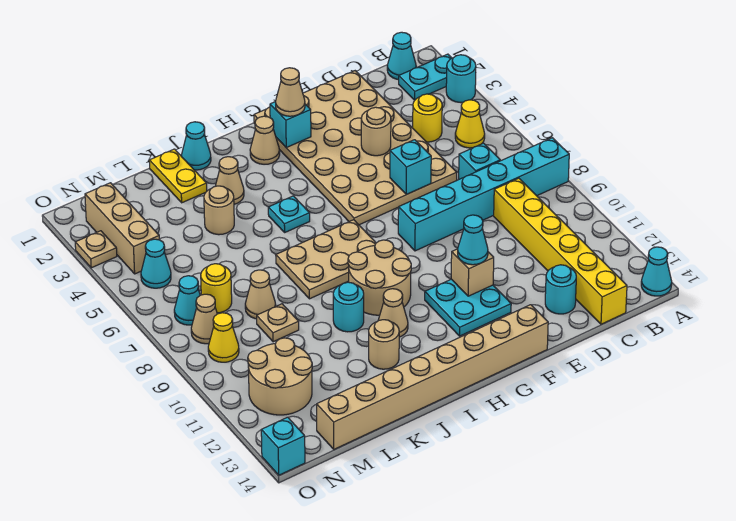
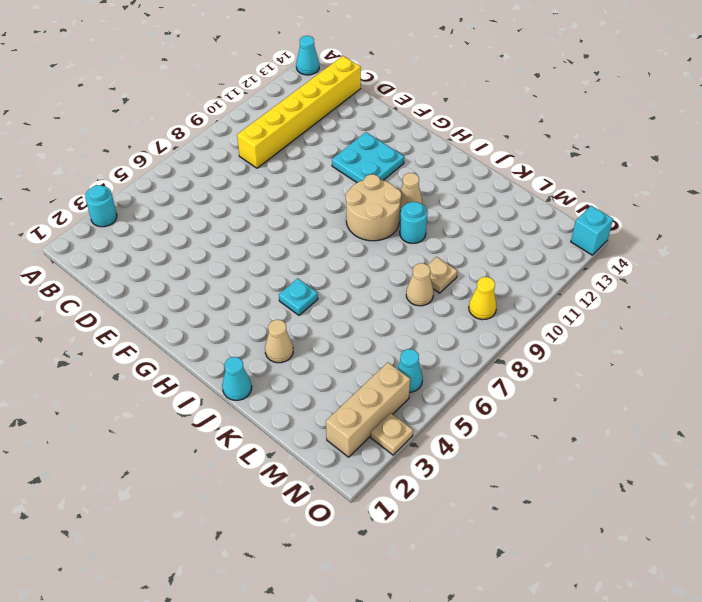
none -> cyan 1x2 plate [399,54,452,100]
none -> cyan 1x6 brick [398,138,569,251]
none -> cyan 1x1 cone [387,32,416,80]
none -> yellow 1x1 cone [455,100,485,148]

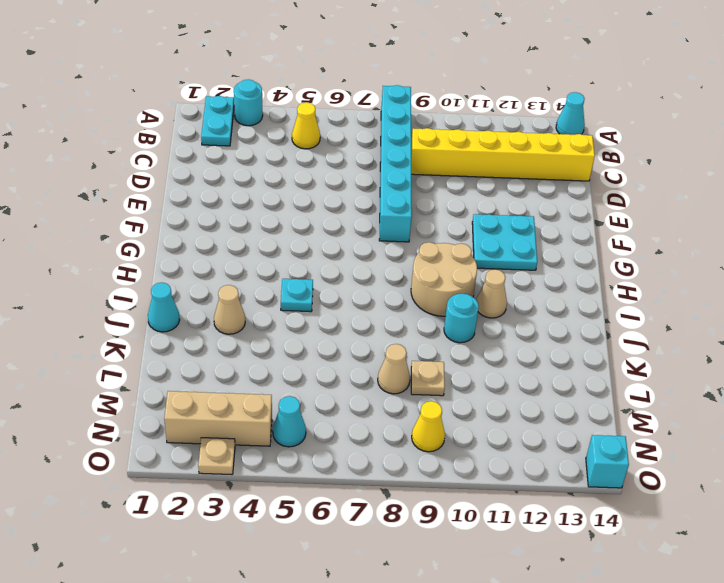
none -> cyan 1x1 cone [387,32,416,80]
none -> yellow 1x1 round brick [413,94,442,142]
none -> cyan 1x1 brick [459,143,500,179]
none -> tan 4x6 plate [254,71,457,225]

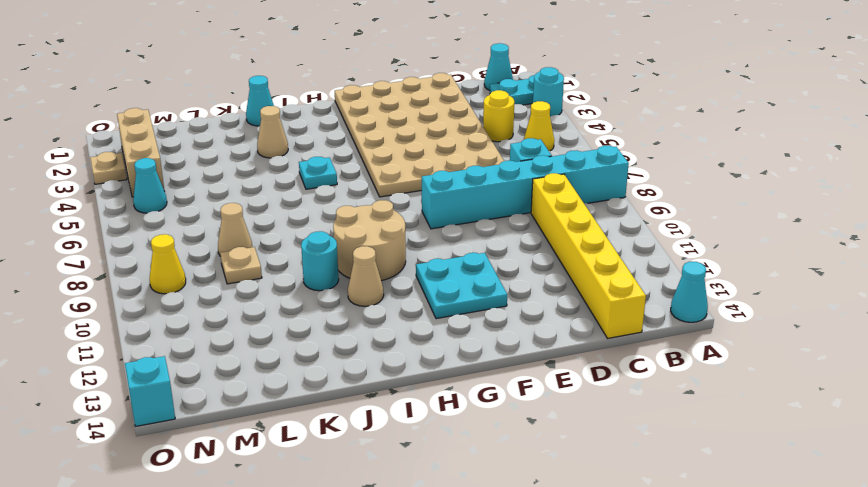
none -> cyan 1x1 round brick [545,265,576,314]
none -> tan 1x8 brick [317,305,548,449]
none -> tan 1x1 cone [250,116,280,164]
none -> tan 2x3 plate [276,220,376,299]

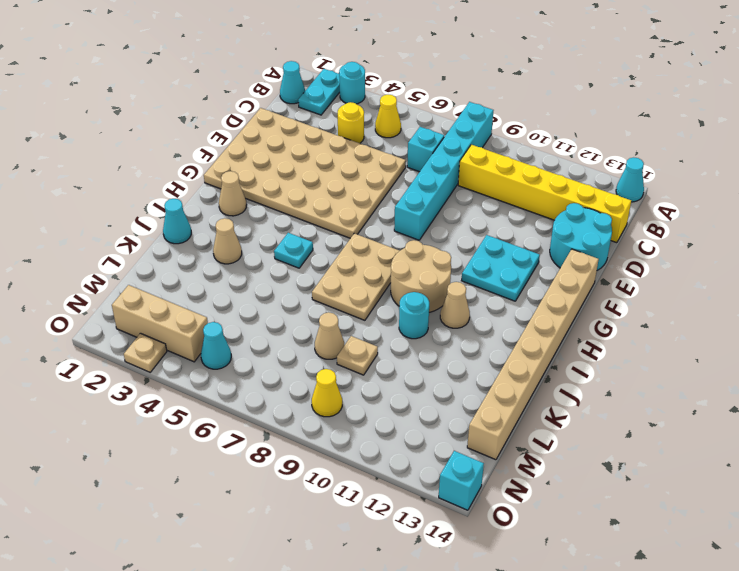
cyan 2x2 round brick [550,203,612,270] -> cyan 1x1 round brick [545,265,576,314]
none -> tan 1x1 round brick [369,320,399,369]
none -> yellow 1x2 plate [149,149,207,203]
none -> tan 1x1 round brick [204,186,234,235]
none -> yellow 1x1 round brick [201,264,232,313]

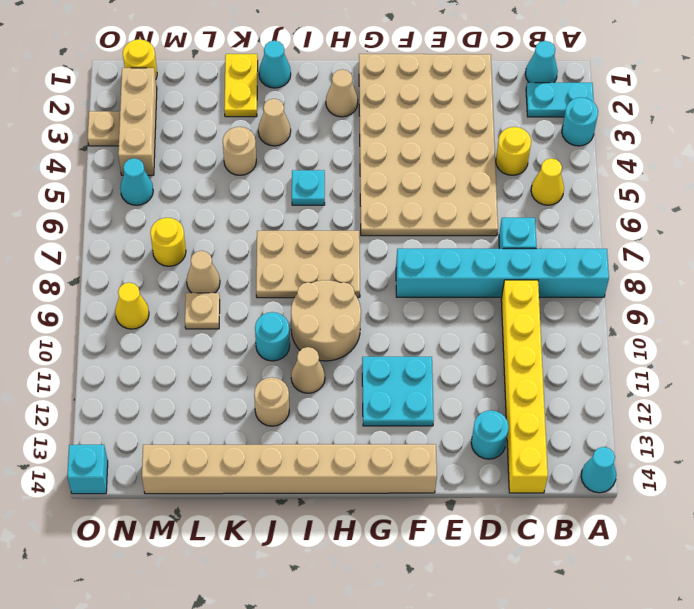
yellow 1x1 round brick [123,39,157,78] -> none
none -> tan 2x2 round brick [248,338,312,415]
none -> cyan 1x1 cone [174,276,200,325]
none -> tan 1x1 cone [191,294,217,344]
none -> tan 1x1 round brick [361,107,391,156]

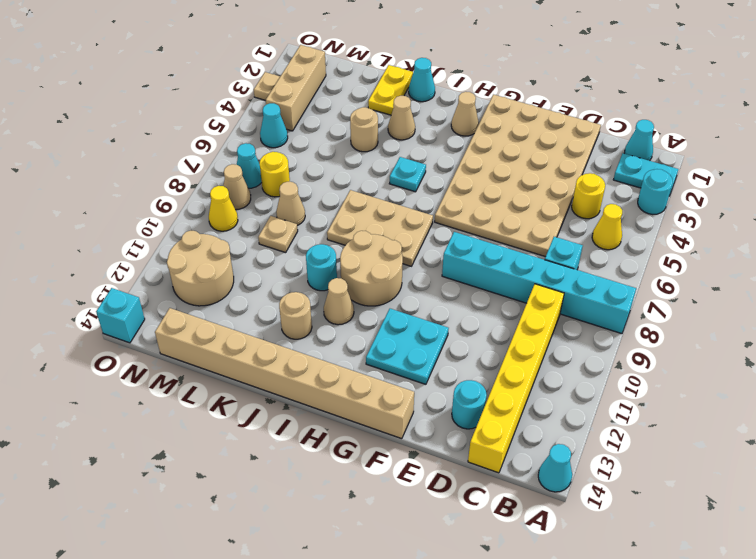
none -> tan 1x1 round brick [361,107,391,156]
none -> cyan 1x1 brick [390,140,431,194]
none -> tan 1x1 brick [451,249,494,296]
none -> cyan 1x1 brick [270,102,311,148]

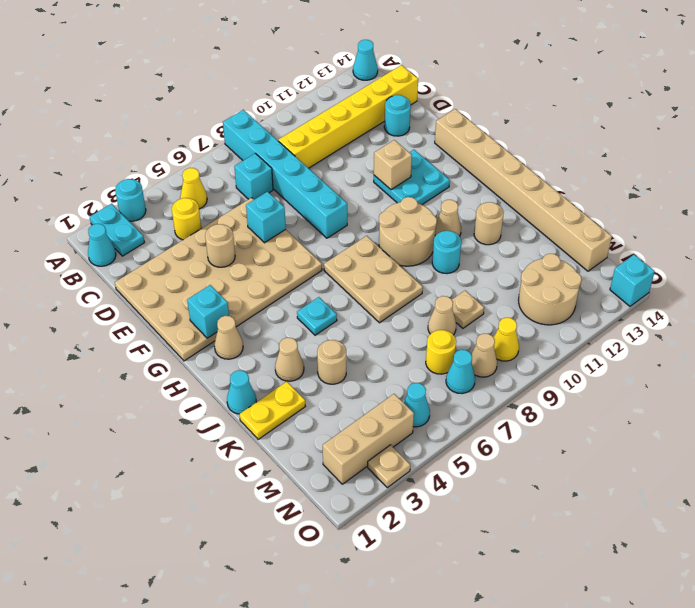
none -> cyan 1x1 cone [458,215,488,265]
none -> tan 1x1 cone [276,68,305,116]

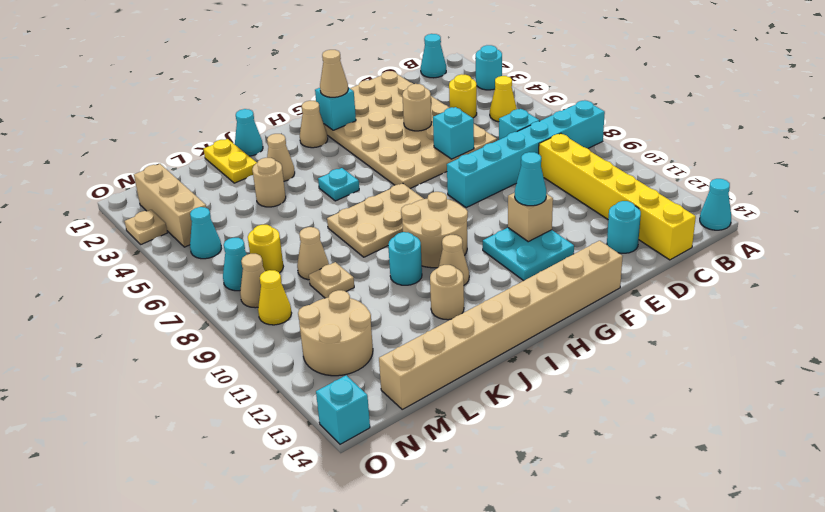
none -> cyan 1x2 plate [399,54,452,100]

